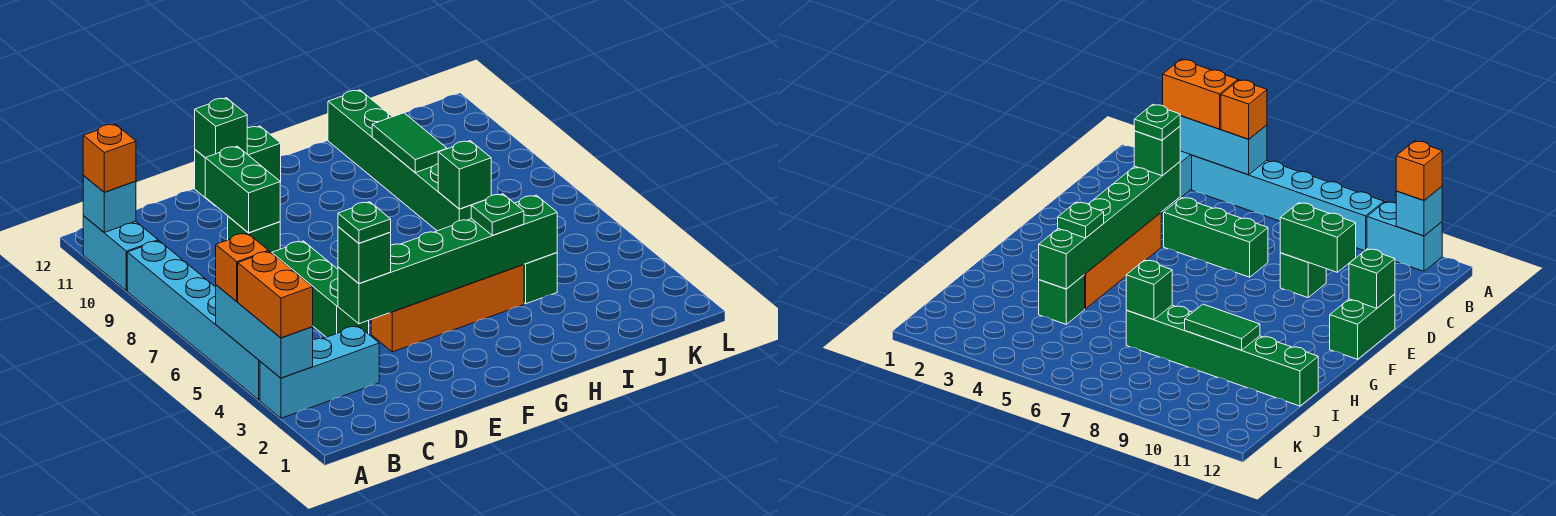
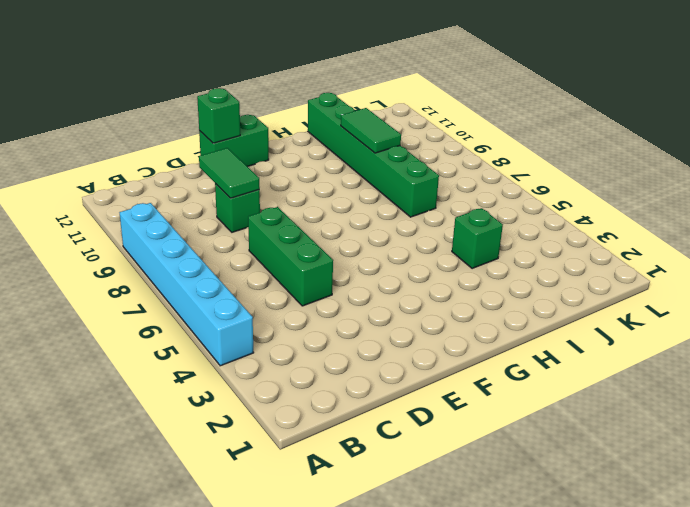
green 1x2 tile [199,148,260,198] -> green 1x2 brick [205,146,280,233]
none -> cyan 1x3 brick [260,326,379,418]
none -> cyan 1x2 brick [83,216,158,291]
none -> orange 1x4 brick [371,265,524,352]

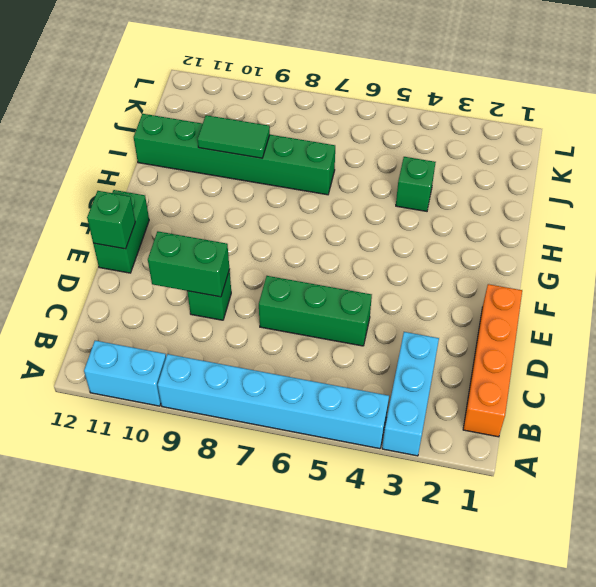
orange 1x4 brick [463,284,522,437] -> orange 1x4 brick moved to [371,265,524,352]
none -> cyan 1x3 brick [216,285,313,378]
none -> cyan 1x1 brick [83,175,136,232]
none -> green 1x6 brick [338,195,557,324]

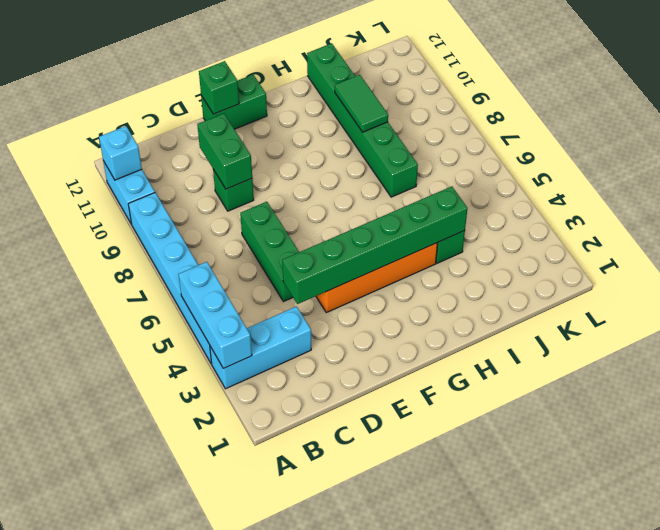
none -> green 1x1 brick [438,141,491,209]
none -> orange 1x2 brick [238,251,313,338]
none -> orange 1x1 brick [216,233,269,301]

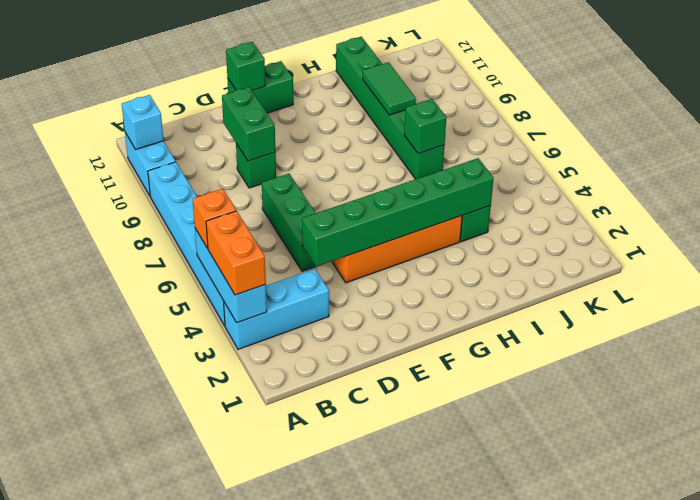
none -> orange 1x1 brick [83,124,136,192]
none -> green 1x1 brick [338,227,391,283]
none -> green 1x1 plate [471,194,524,235]

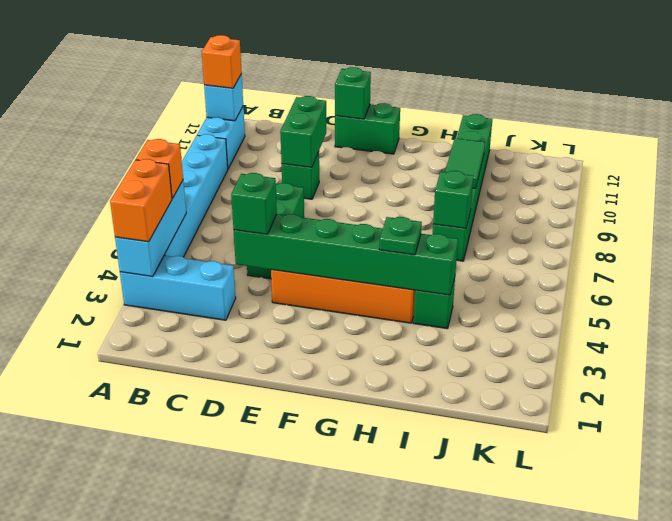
none -> green 1x1 plate [338,202,391,243]

